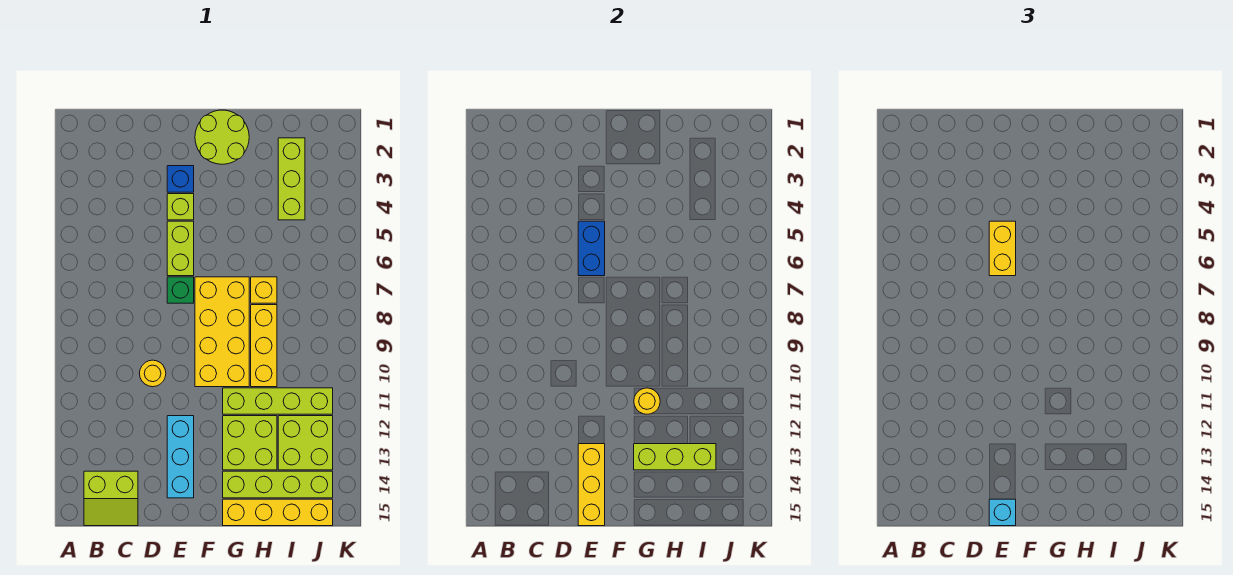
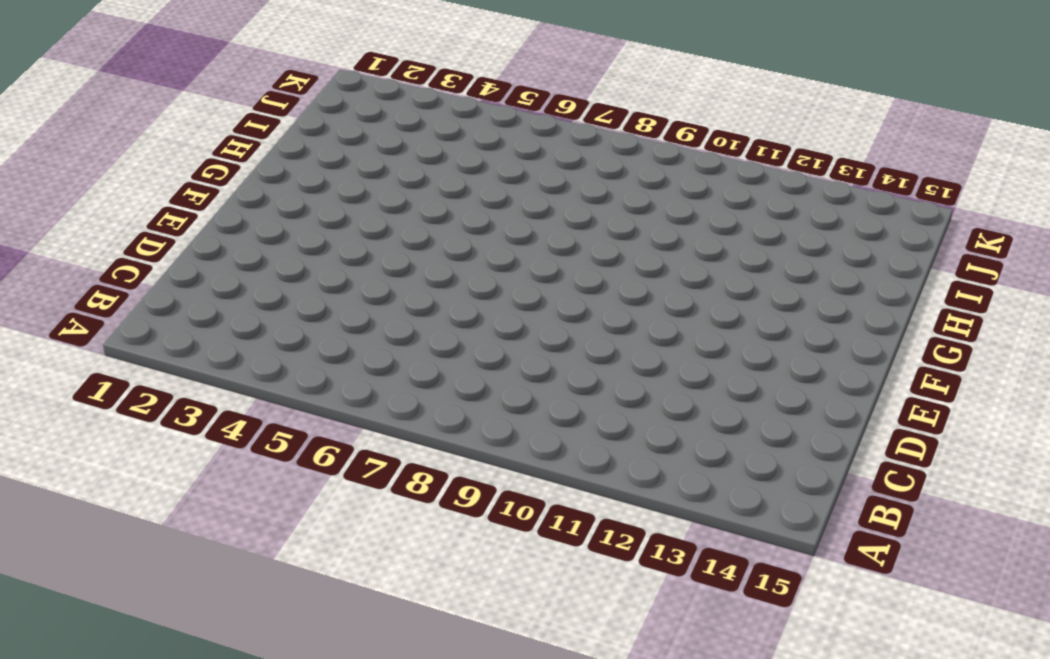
none -> lime 2x2 slope [84,471,138,526]
none -> yellow 1x1 round brick [140,360,166,387]
none -> blue 1x1 brick [167,166,194,192]

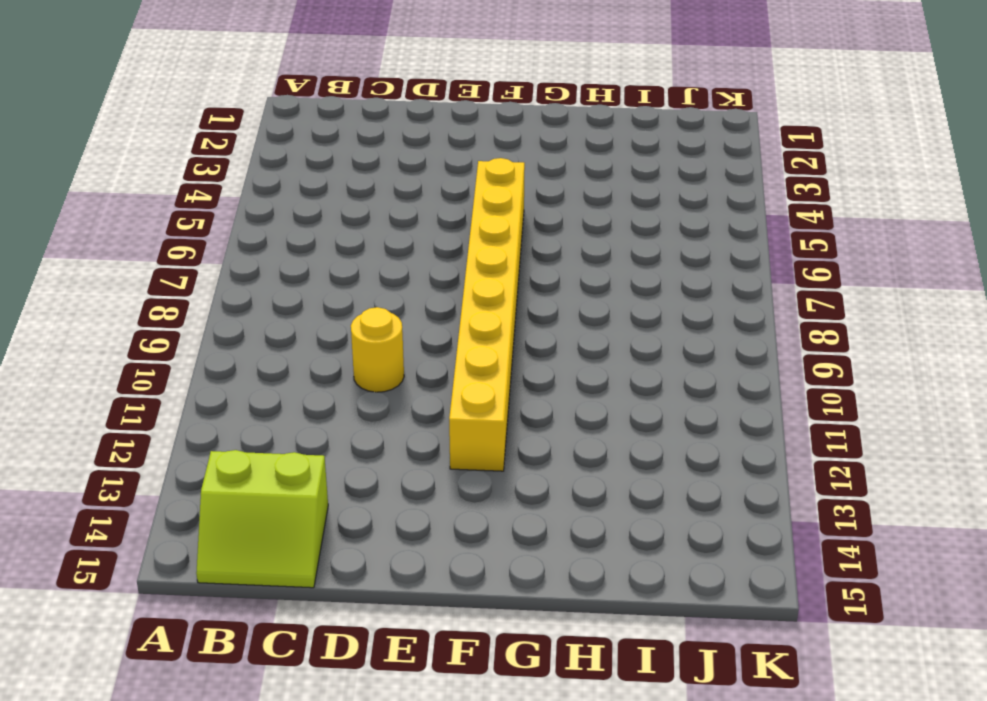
yellow 1x8 brick [449,158,525,471] -> yellow 2x4 brick [195,277,249,387]
none -> blue 1x1 brick [167,166,194,192]
none -> lime 1x1 brick [167,194,194,220]
none -> lime 1x2 brick [167,221,194,276]

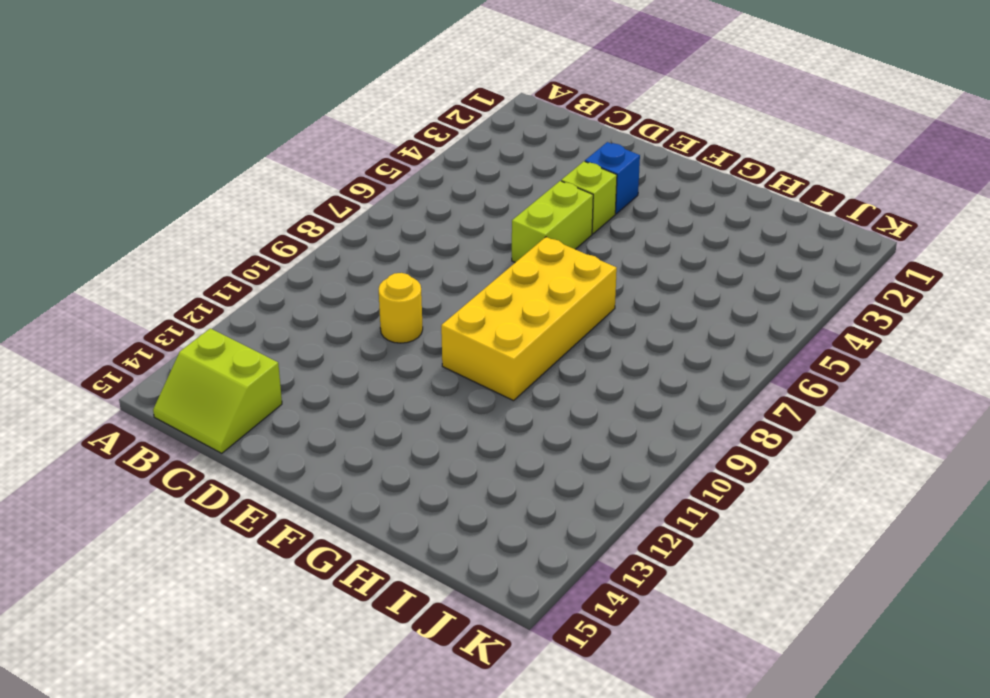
none -> green 1x1 brick [167,277,194,303]
none -> cyan 1x3 brick [167,416,194,498]
none -> lime 2x2 round brick [195,110,249,164]

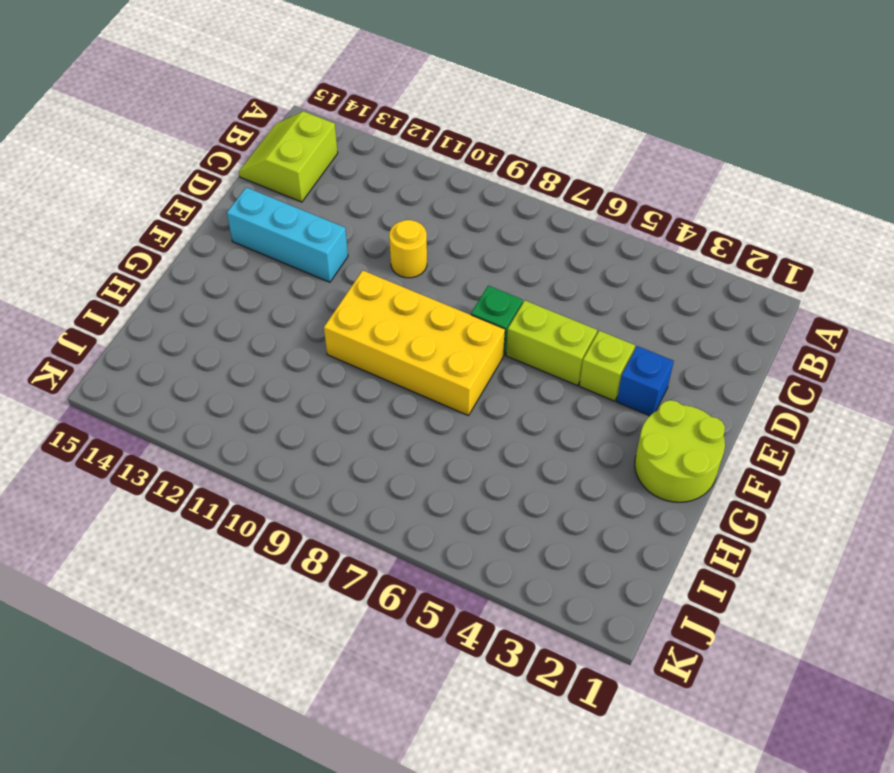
none -> lime 1x4 brick [223,388,333,414]
none -> lime 2x2 brick [223,416,277,470]
none -> lime 1x4 brick [223,471,333,498]

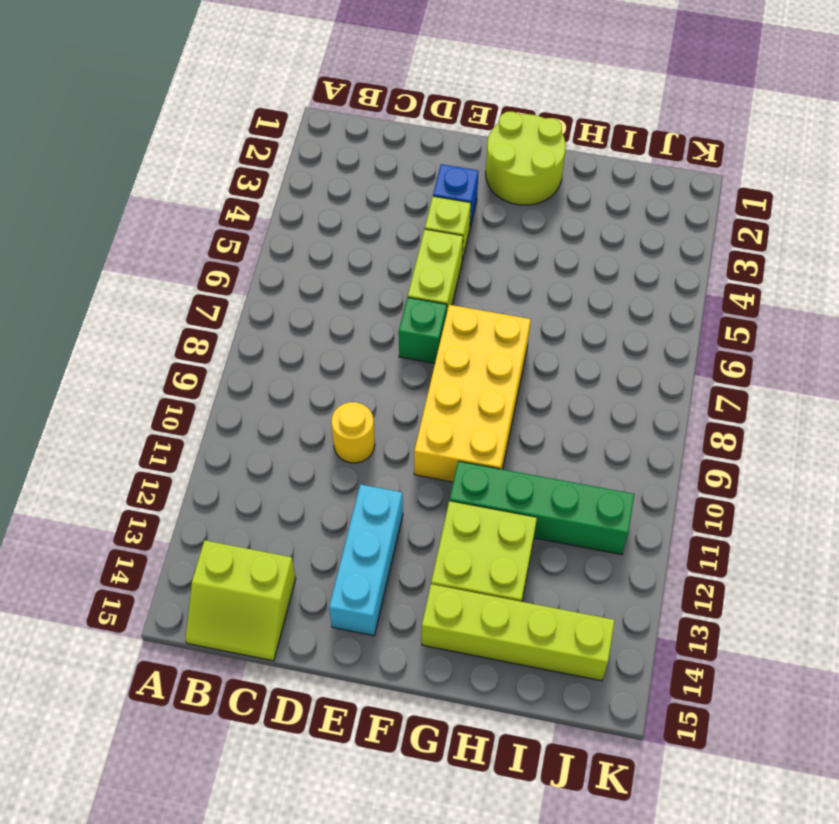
green 1x4 brick [450,461,634,555] -> lime 1x4 brick [223,388,333,414]
none -> yellow 1x4 brick [223,499,333,526]
none -> yellow 1x1 brick [251,277,277,303]
none -> yellow 1x3 brick [251,305,277,387]

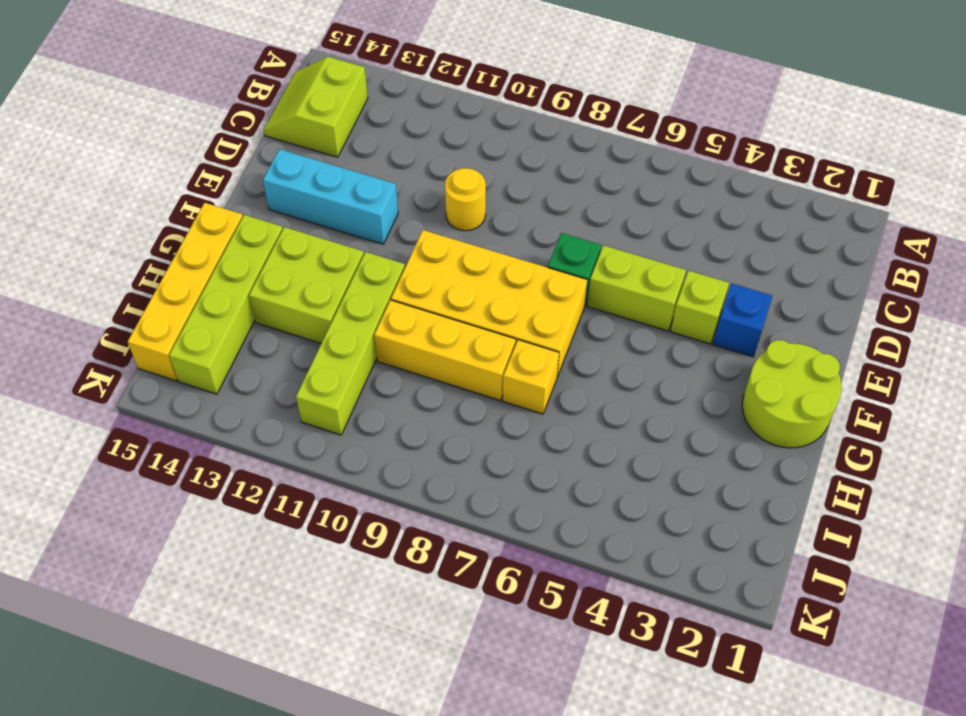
none -> lime 1x3 brick [278,138,305,220]
none -> lime 2x2 brick [278,416,333,470]
none -> blue 1x2 brick [578,221,605,276]

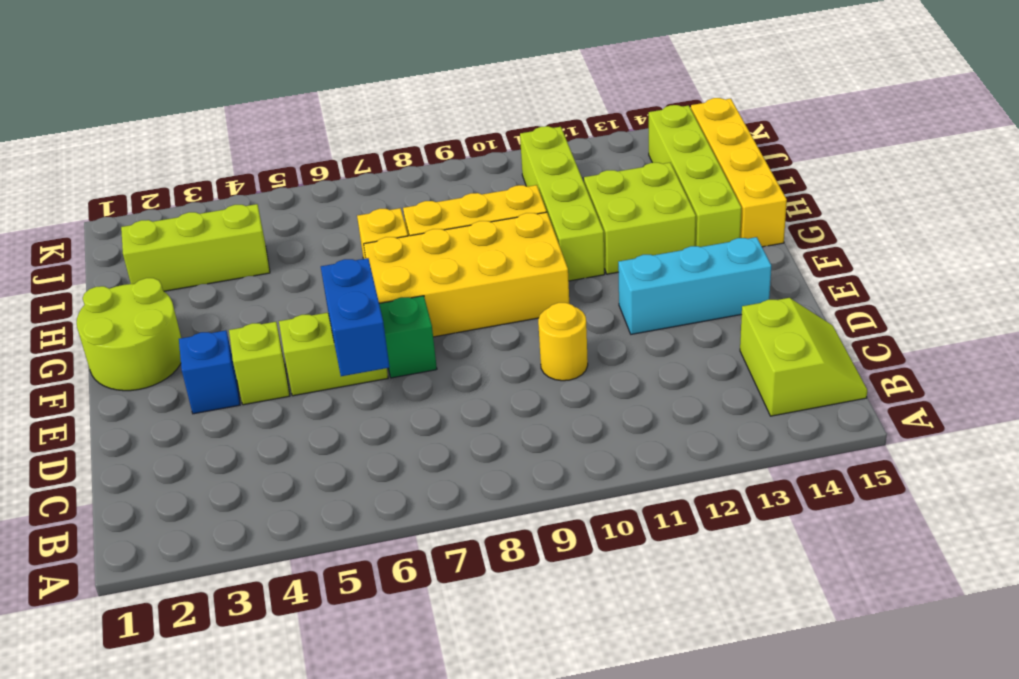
blue 1x2 brick [321,258,390,376] -> blue 1x2 brick turned to [578,221,605,276]
none -> lime 2x2 brick [278,416,333,470]
none -> yellow 1x3 brick [578,444,605,526]
none -> yellow 1x1 round brick [634,388,660,414]

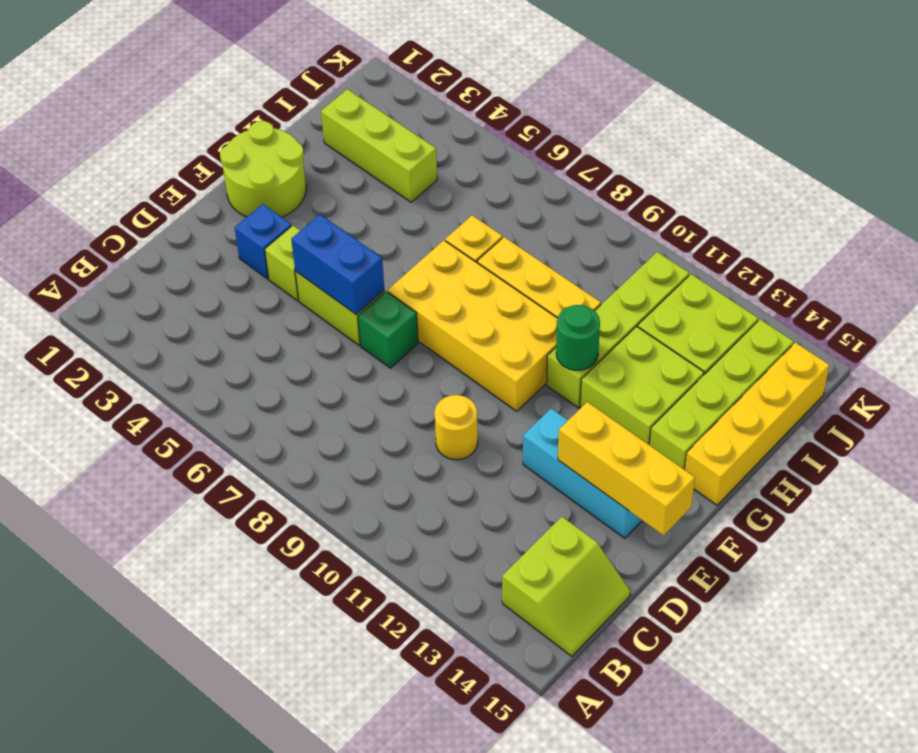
green 1x1 round brick [556,305,600,370] -> yellow 1x1 round brick [634,388,660,414]
none -> lime 1x3 brick [634,444,716,470]
none -> yellow 1x2 brick [989,221,1016,276]
none -> cyan 1x1 brick [989,499,1016,526]

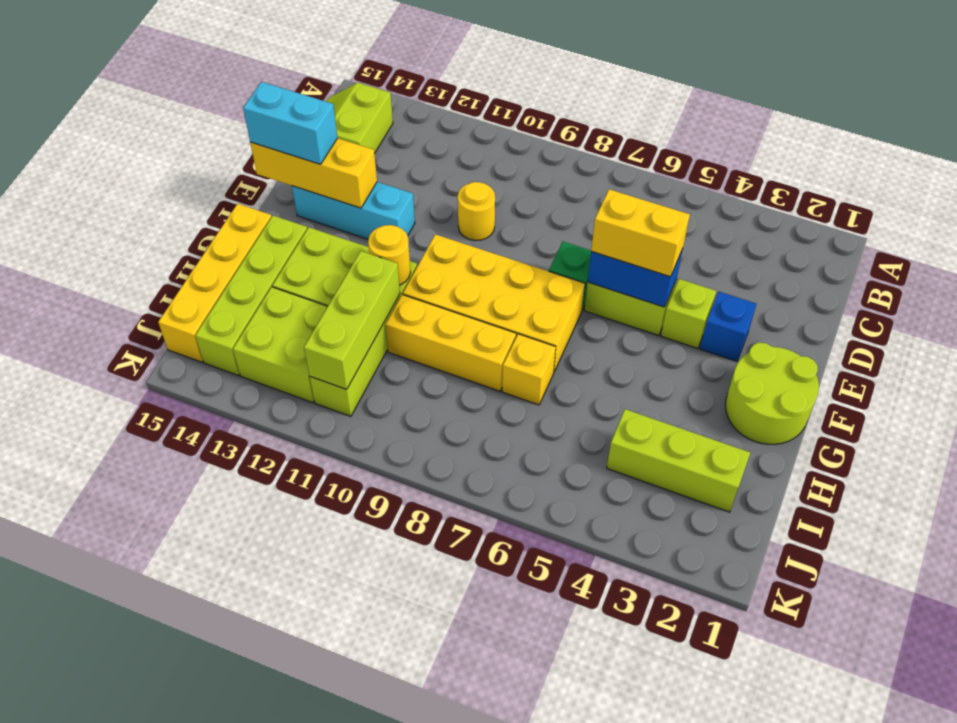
cyan 1x2 brick [243,82,338,164] -> cyan 1x1 brick [989,499,1016,526]
lime 1x3 brick [304,251,400,389] -> lime 1x3 brick moved to [634,444,716,470]

